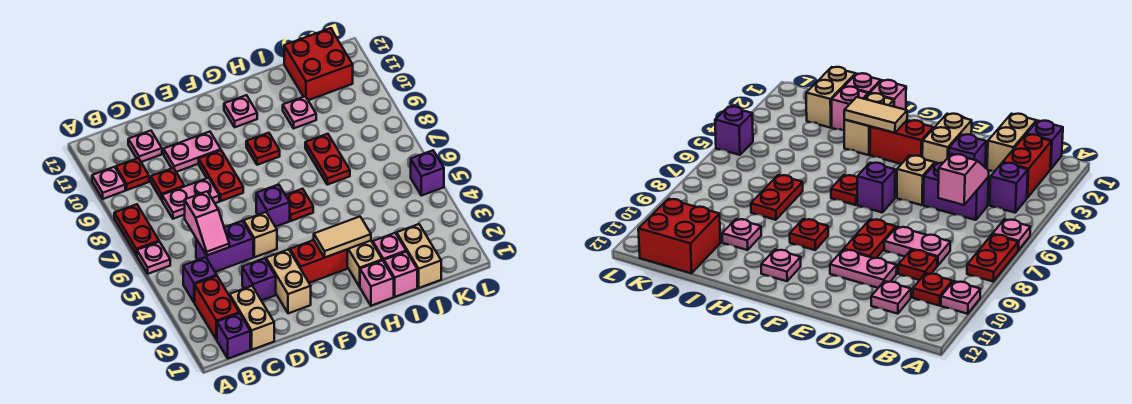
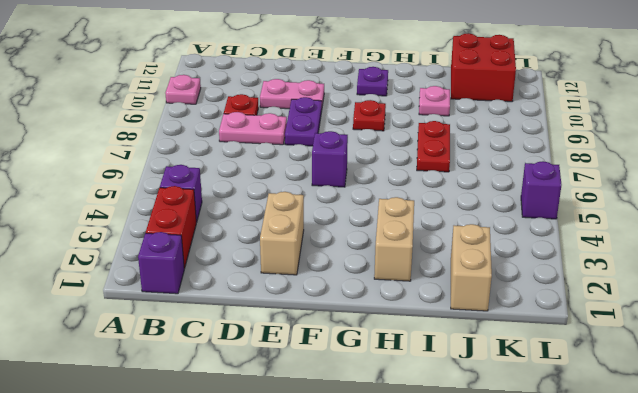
purple 1x2 plate [285,97,322,146] -> red 1x2 plate [199,150,243,201]
purple 1x1 plate [357,67,388,96] -> pink 1x1 plate [224,95,257,127]
none -> pink 1x1 plate [137,242,170,274]
none -> red 1x2 plate [114,204,159,255]
none -> red 1x1 plate [116,158,149,190]
none -> tan 1x2 brick [230,286,274,350]

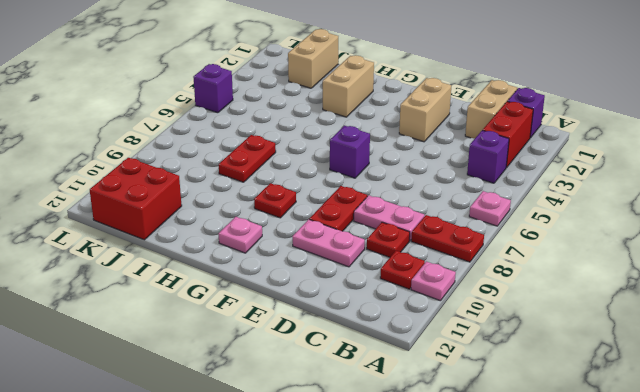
red 1x2 plate [411,215,484,262] -> red 1x2 plate turned to [114,204,159,255]
none -> purple 1x2 brick [196,221,253,272]
none -> pink 1x1 plate [128,131,162,162]
none -> purple 1x1 brick [242,258,276,301]
none -> tan 1x1 brick [244,212,277,257]

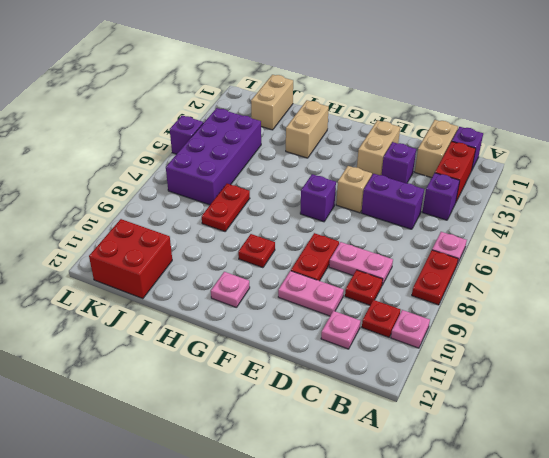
purple 2x4 brick [166,108,261,205] -> none
none -> red 1x2 brick [290,240,347,283]
none -> red 1x1 plate [286,189,313,221]
none -> pink 1x1 brick [360,260,394,306]
none -> pink 1x1 brick [384,252,417,297]

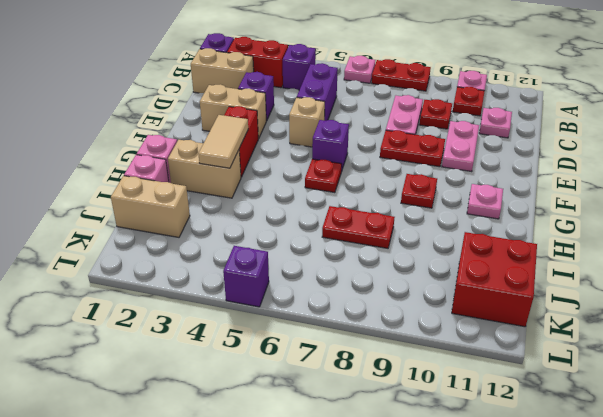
none -> pink 1x1 brick [373,233,406,261]
none -> pink 1x1 plate [283,96,316,128]
none -> pink 1x2 slope [185,191,229,255]

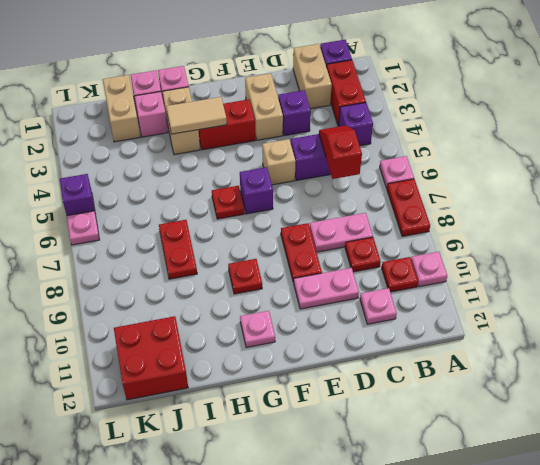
red 1x2 slope [319,125,362,179] -> pink 1x2 slope [185,191,229,255]
pink 1x1 plate [67,211,99,245] -> pink 1x1 plate moved to [283,96,316,128]

